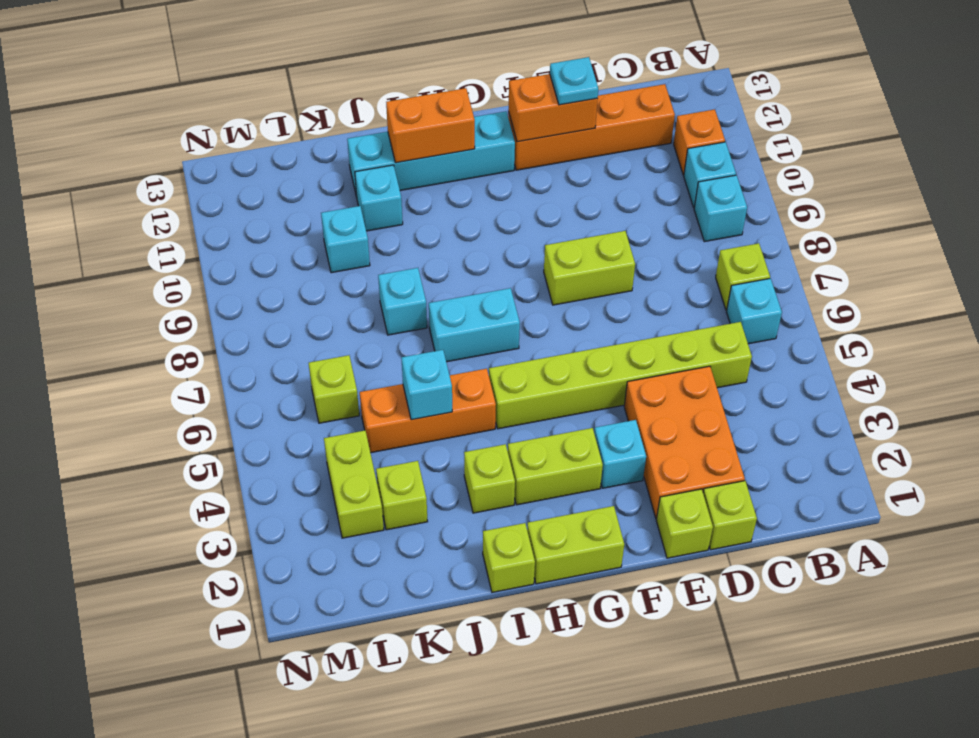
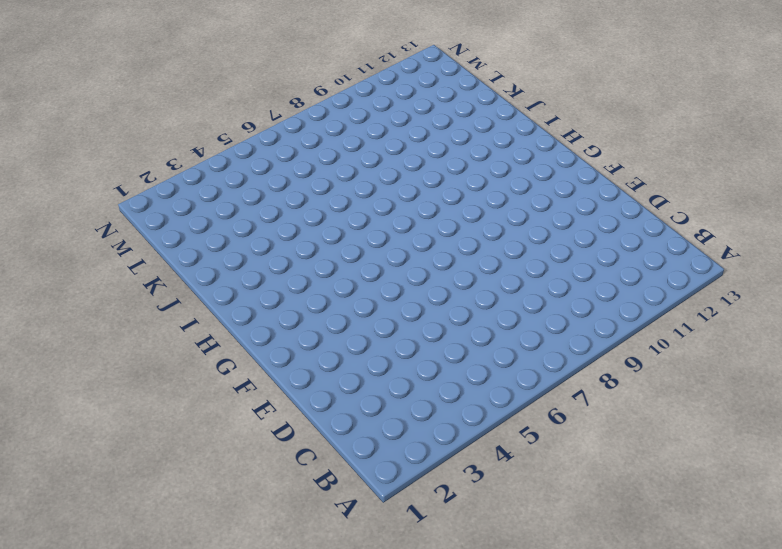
none -> cyan 1x1 brick [727,278,782,344]
none -> lime 1x1 brick [716,243,770,310]
none -> cyan 1x1 brick [694,175,747,242]

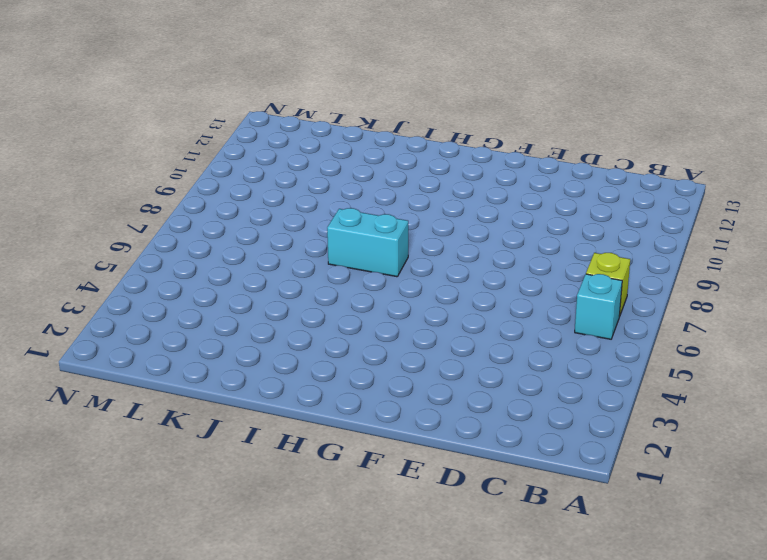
none -> cyan 1x1 brick [694,175,747,242]
none -> cyan 1x1 brick [684,142,736,207]
none -> orange 1x1 brick [674,109,725,175]

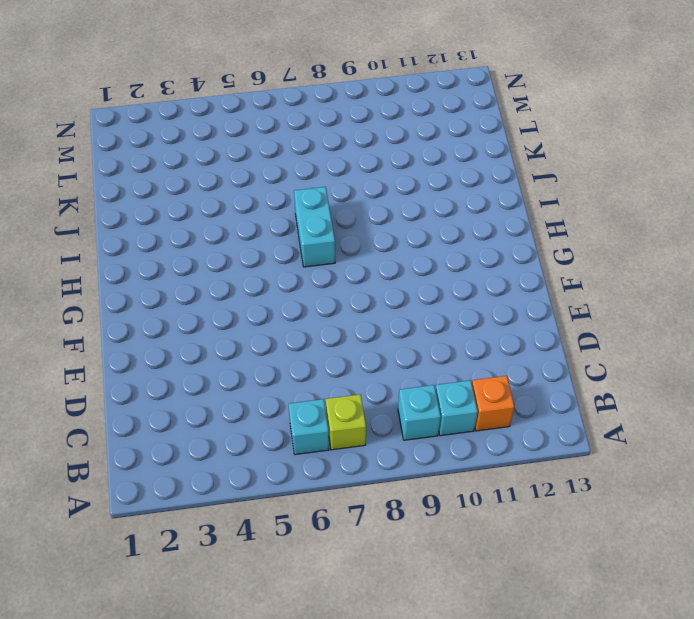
none -> lime 1x6 brick [489,322,752,429]
none -> orange 1x4 brick [508,84,675,170]
none -> lime 1x1 brick [703,481,757,550]

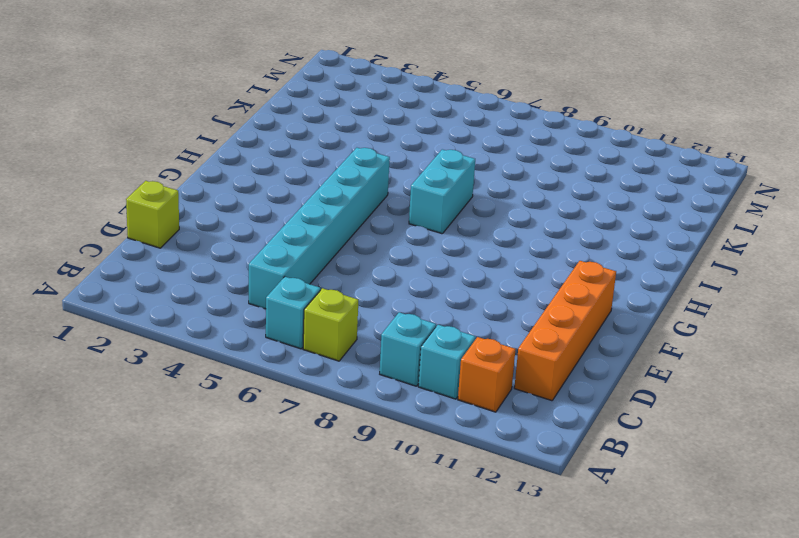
cyan 1x6 brick [249,148,390,309] -> lime 1x6 brick [489,322,752,429]
none -> orange 2x3 brick [624,366,745,519]
none -> lime 1x1 brick [656,489,713,558]
none -> lime 1x2 brick [544,231,635,305]

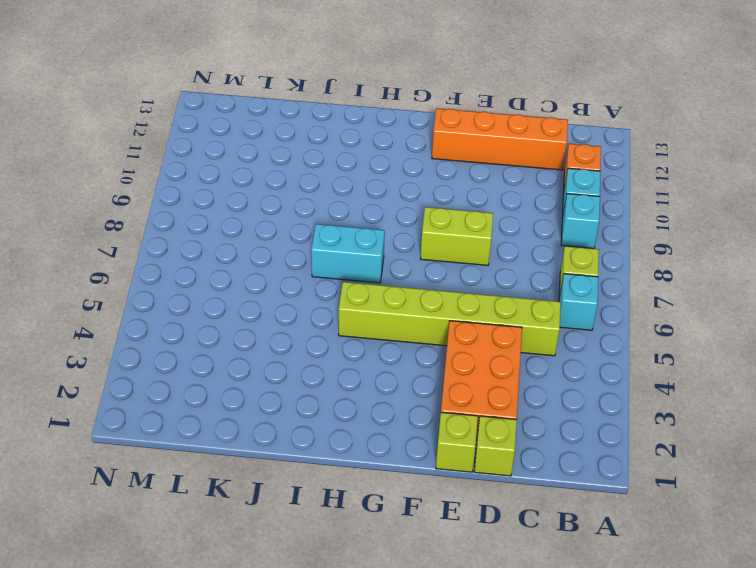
none -> cyan 1x1 brick [594,420,646,488]
none -> lime 1x2 brick [527,506,624,584]
none -> lime 1x2 brick [508,428,603,505]

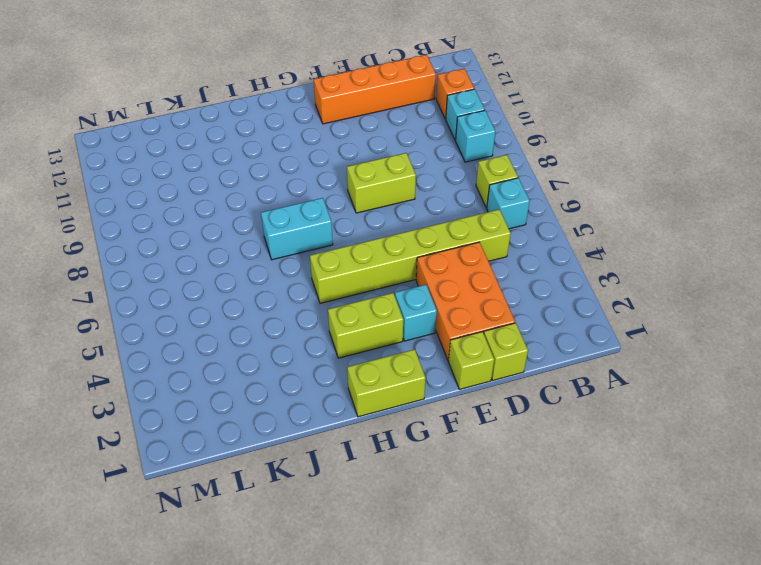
none -> cyan 1x4 brick [347,111,515,197]
none -> lime 1x1 brick [483,523,535,592]
none -> lime 1x1 brick [464,444,515,513]

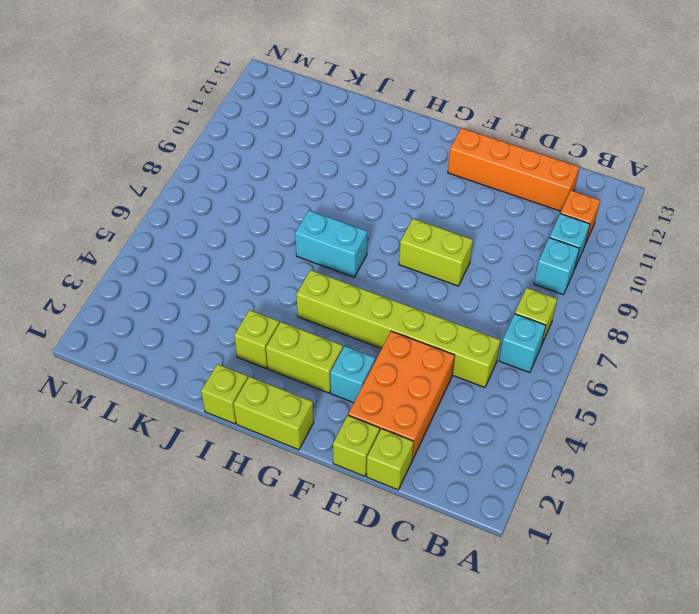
none -> cyan 1x4 brick [347,111,515,197]
none -> orange 1x3 brick [360,369,496,453]
none -> cyan 1x1 brick [378,268,427,335]

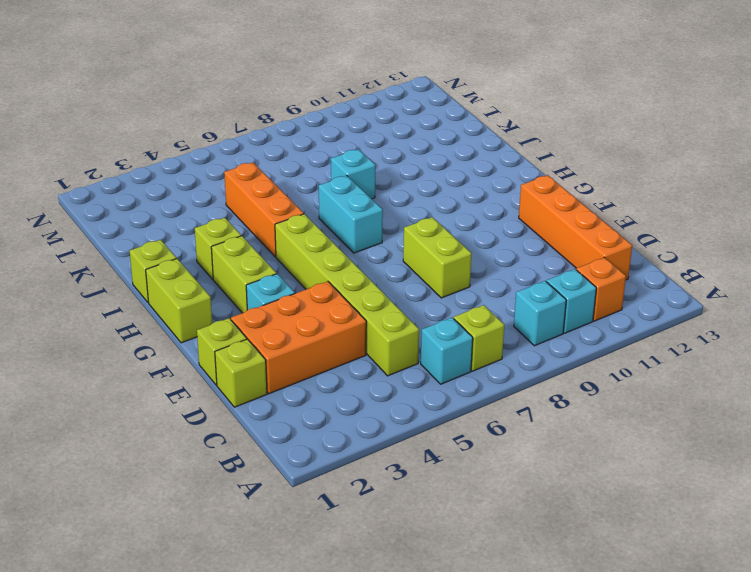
none -> cyan 1x4 brick [347,111,515,197]
none -> cyan 1x1 brick [355,165,403,231]
none -> lime 1x1 brick [376,461,428,530]

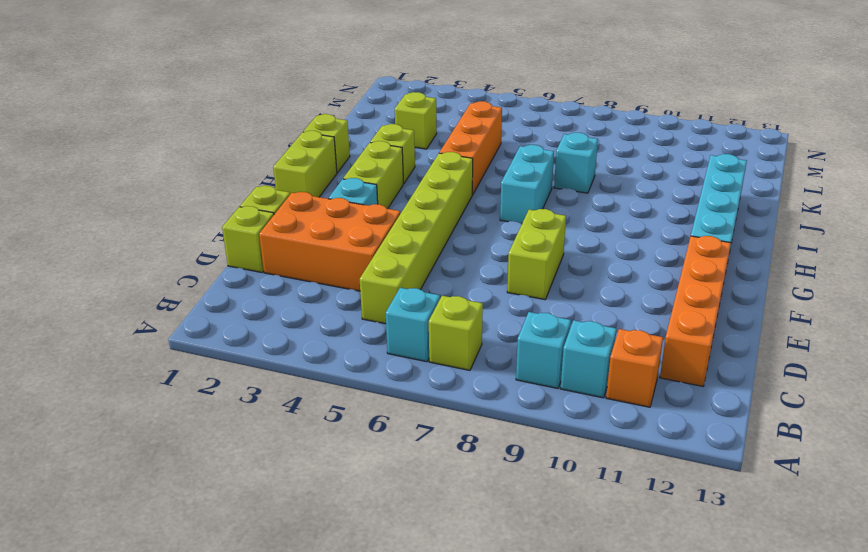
none -> cyan 1x1 brick [355,165,403,231]
none -> cyan 1x1 brick [321,206,370,273]
none -> lime 1x2 brick [324,431,384,538]

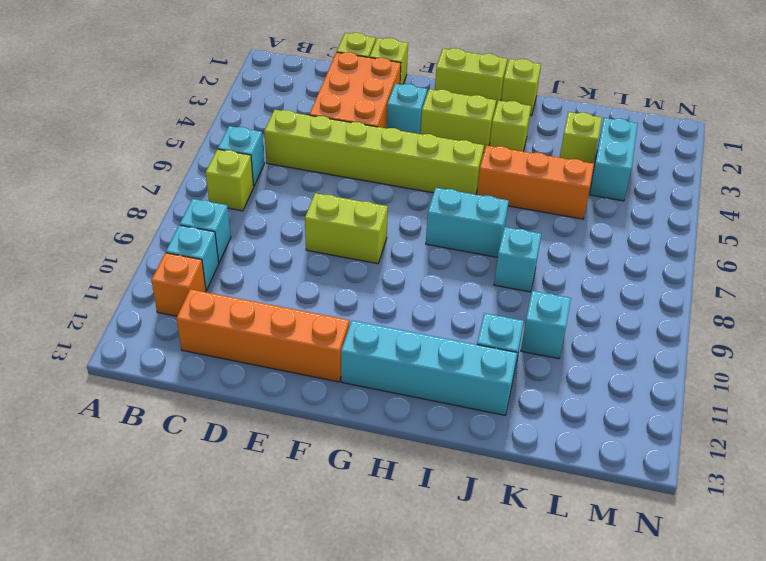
cyan 1x2 brick [590,118,638,201] -> lime 1x2 brick [324,431,384,538]
none -> lime 1x1 brick [309,355,359,423]
none -> orange 1x2 brick [508,74,598,142]
none -> orange 1x2 brick [386,88,475,163]

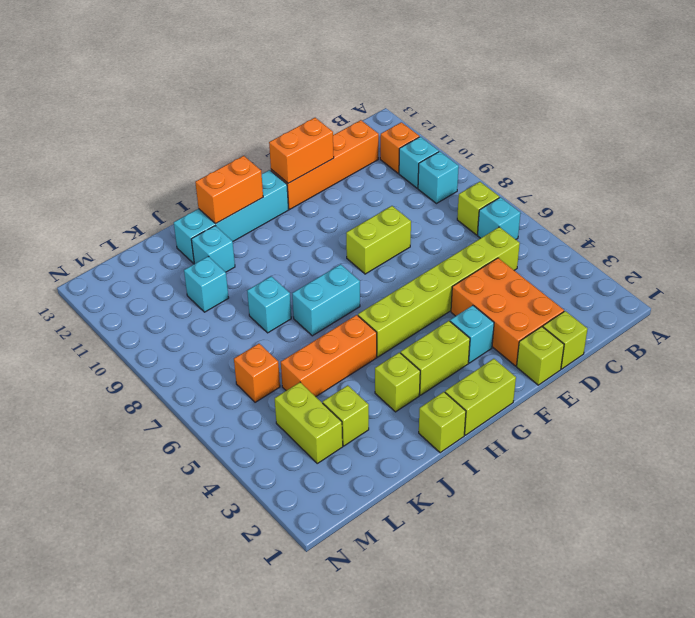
orange 1x1 brick [234,344,280,402] -> lime 1x1 brick [309,355,359,423]
none -> cyan 1x1 brick [402,350,452,420]
none -> cyan 1x1 plate [550,57,598,105]

